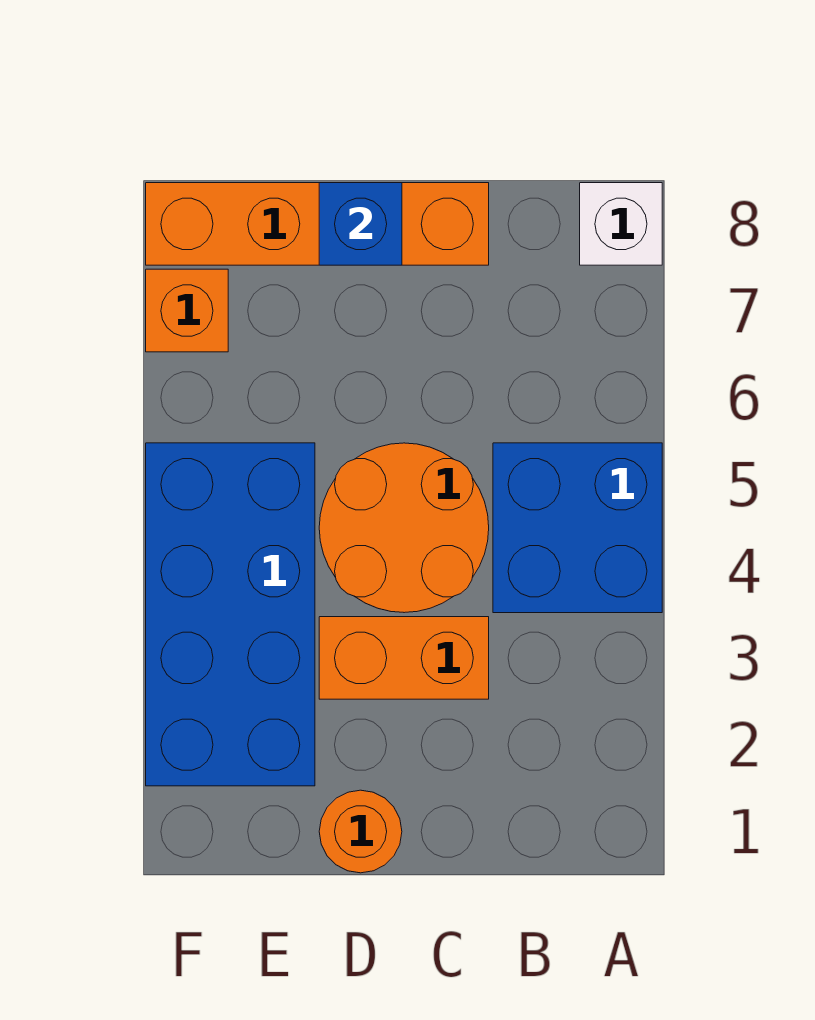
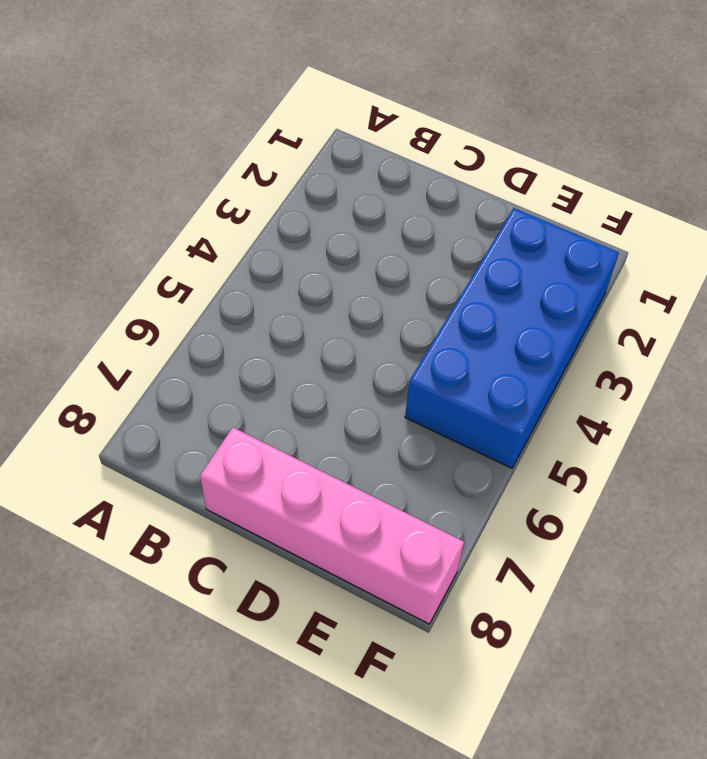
pink 1x4 brick [200,428,464,624] -> orange 1x4 brick [146,183,489,265]
none -> blue 2x2 brick [493,443,662,613]
none -> white 1x1 brick [580,183,662,265]

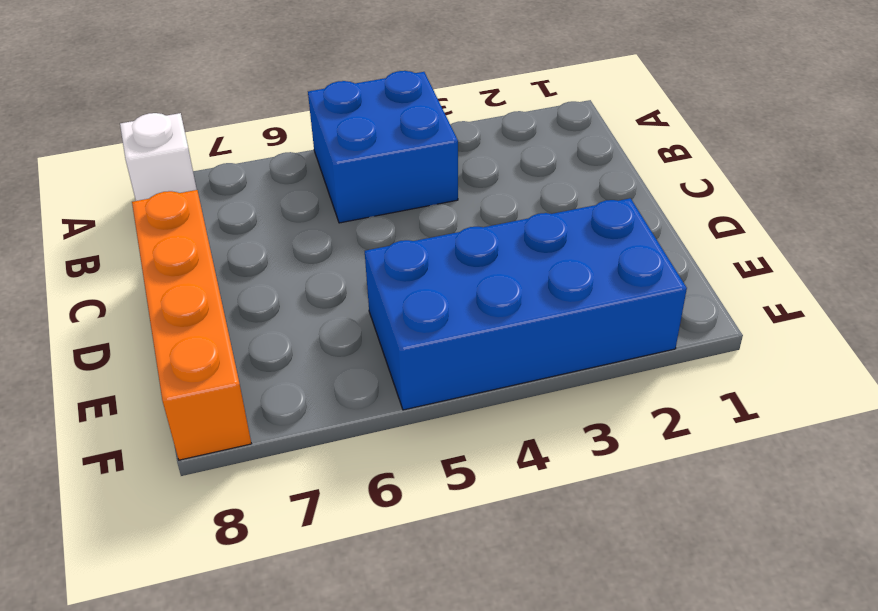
none -> orange 1x2 brick [319,617,489,699]
none -> orange 2x2 round brick [319,443,489,613]

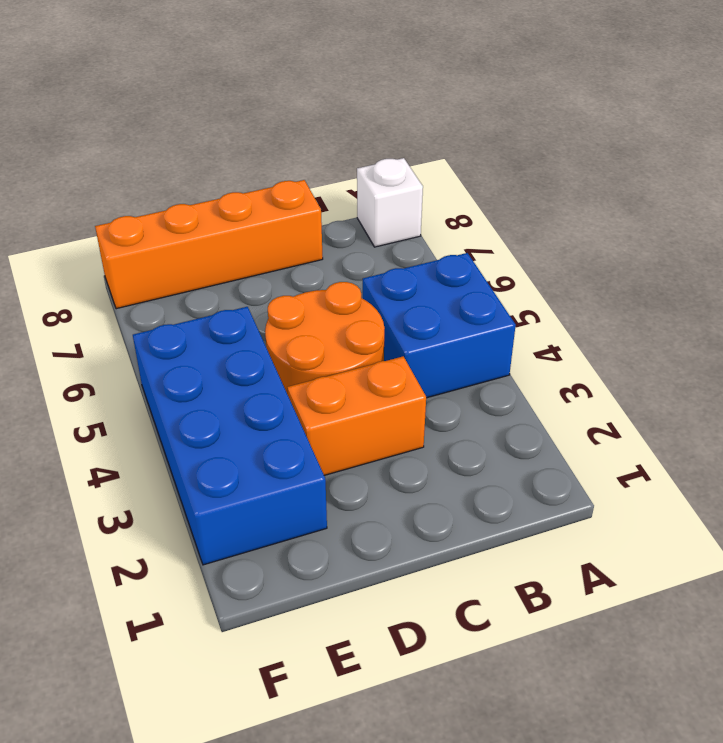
none -> orange 1x1 round brick [319,790,402,873]
none -> orange 1x1 brick [146,269,228,352]

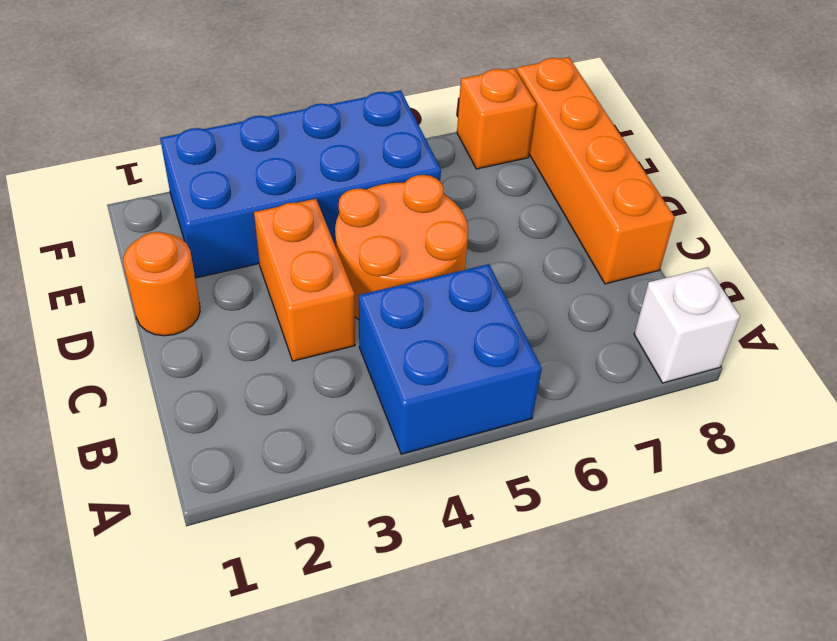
none -> blue 1x1 brick [319,183,402,265]

